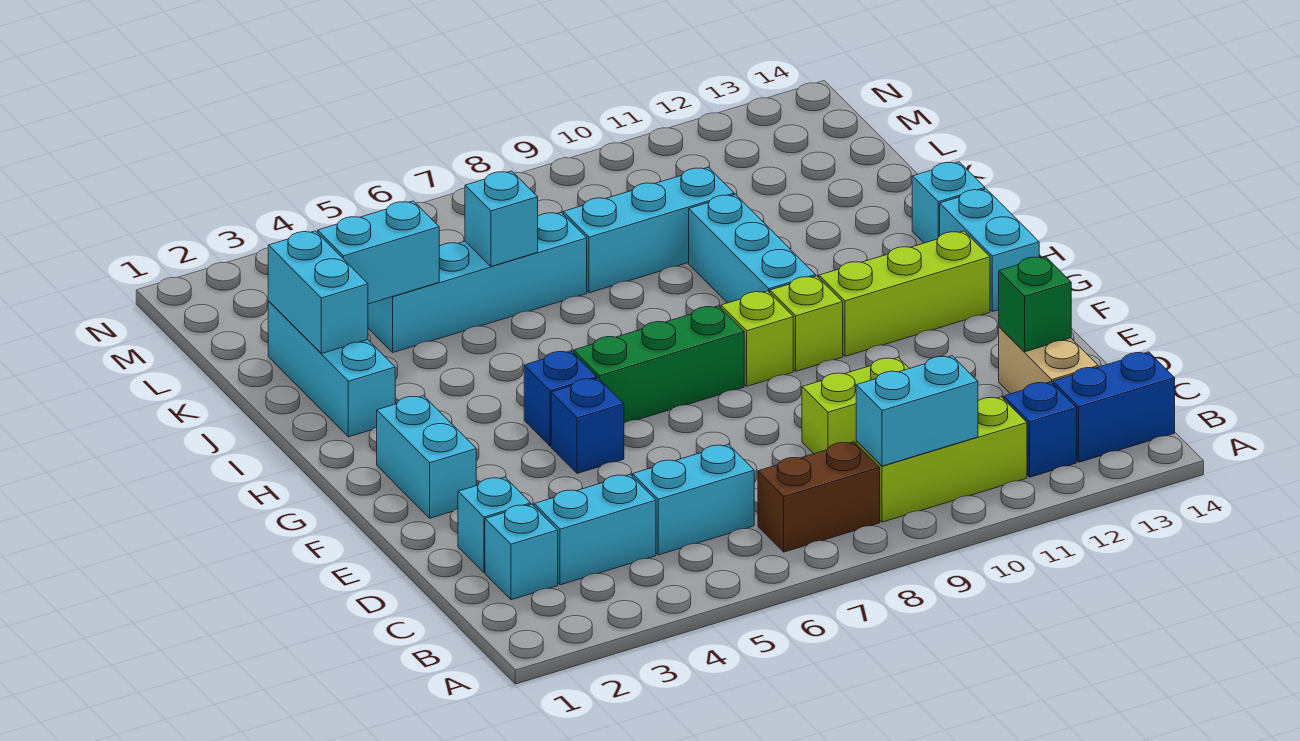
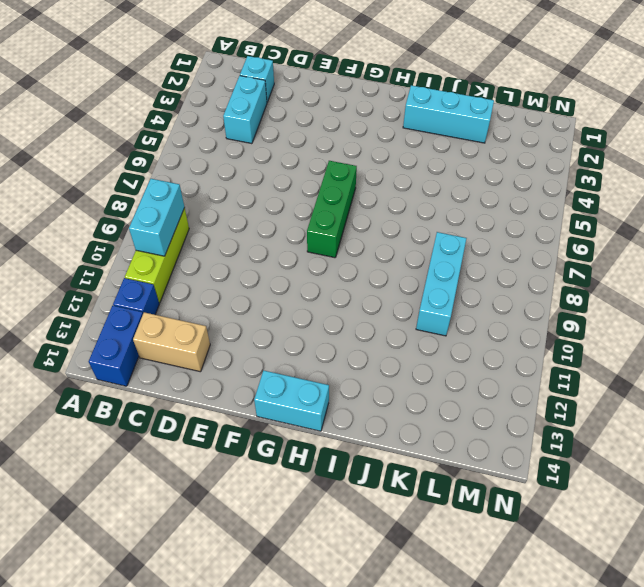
none -> brown 1x2 brick [758,442,880,552]
none -> cyan 1x2 brick [633,444,754,555]
none -> cyan 1x1 brick [458,477,531,573]

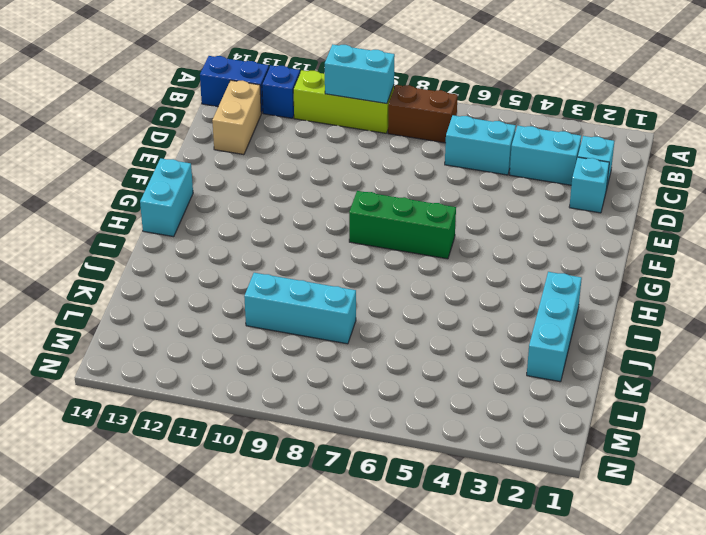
none -> lime 1x2 brick [802,358,909,454]
none -> cyan 1x2 brick [377,396,476,518]
none -> blue 1x1 brick [551,378,624,473]

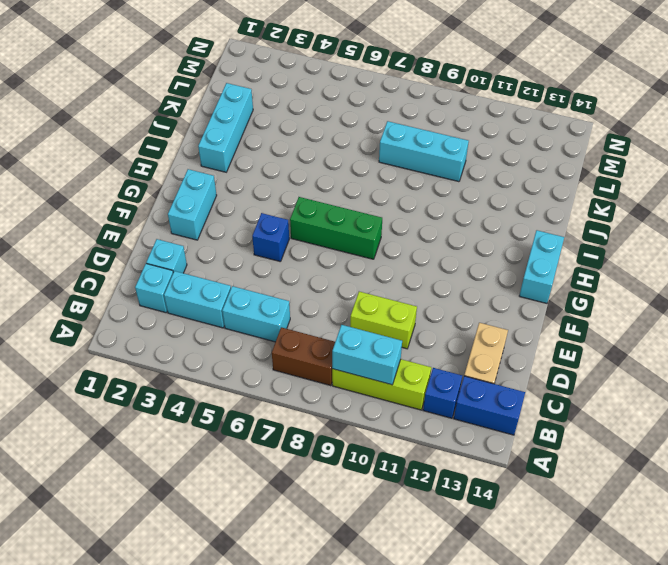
none -> blue 1x1 brick [524,351,597,446]
none -> lime 1x1 brick [721,291,793,386]
none -> lime 1x1 brick [770,276,843,371]

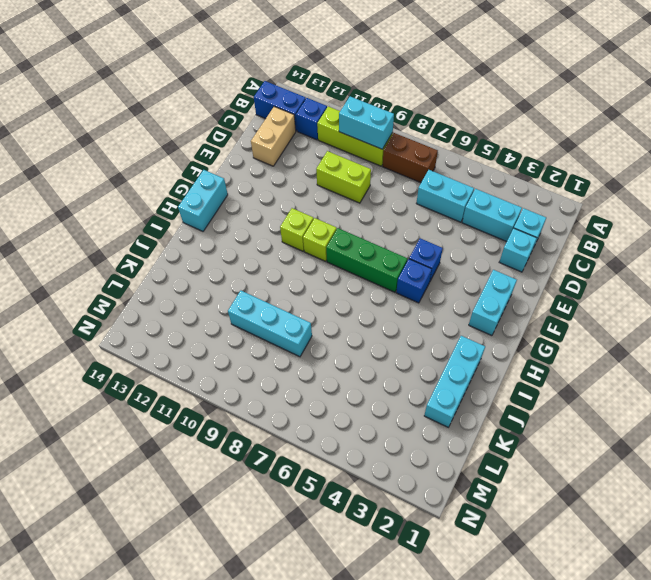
none -> lime 1x3 brick [819,231,990,356]
none -> cyan 1x3 brick [689,194,816,303]
none -> cyan 1x1 brick [912,162,985,243]

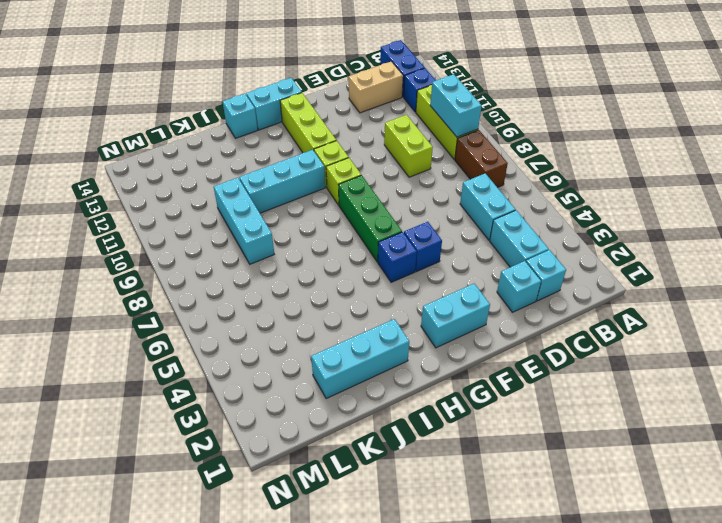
none -> cyan 1x4 brick [368,212,587,352]
none -> green 1x1 brick [999,256,1071,352]
none -> cyan 1x2 brick [268,231,368,354]

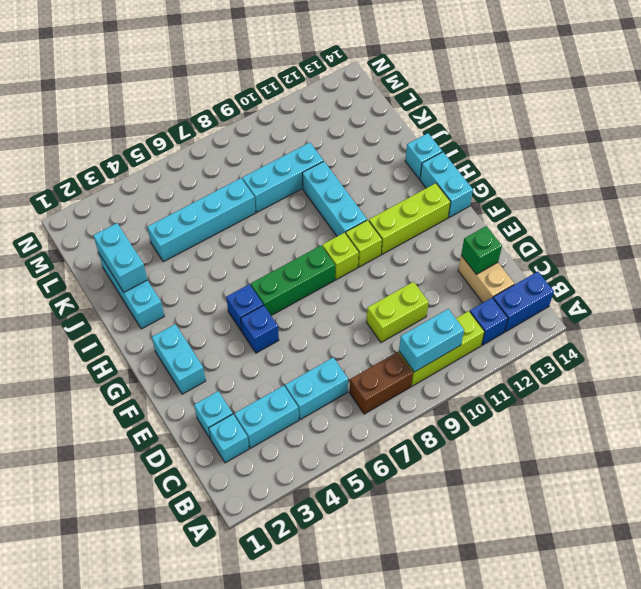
none -> cyan 1x2 brick [318,201,439,304]
none -> cyan 1x1 brick [465,171,538,266]

